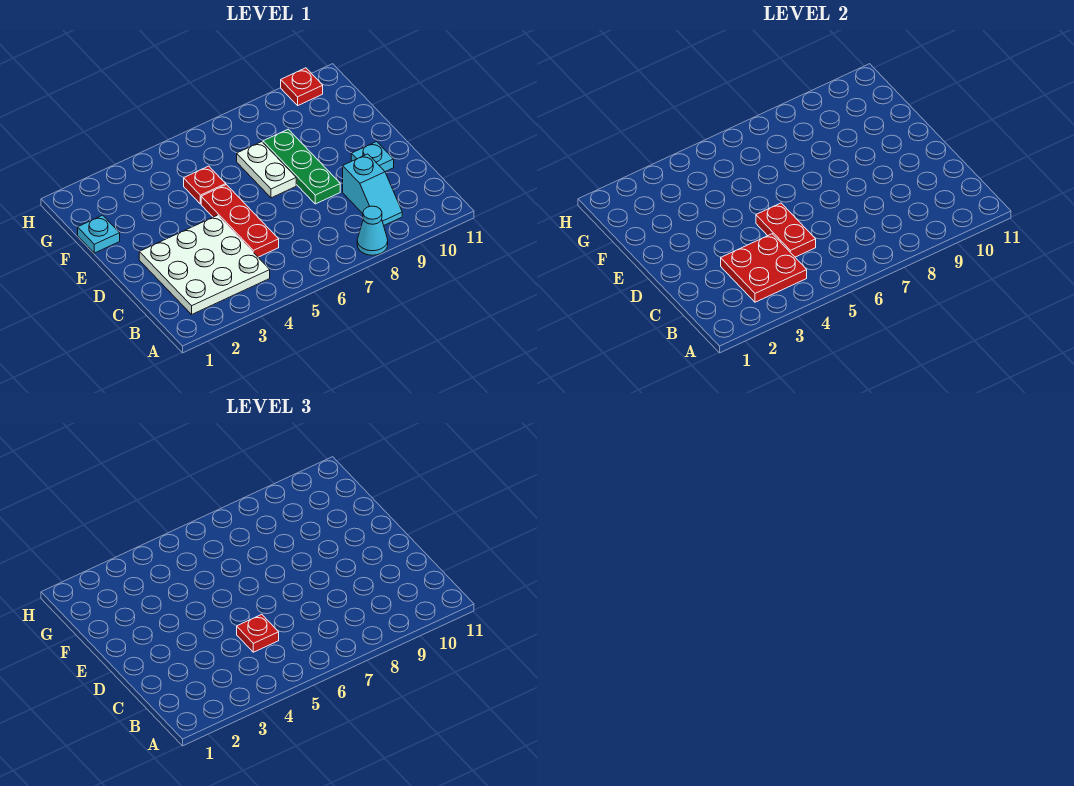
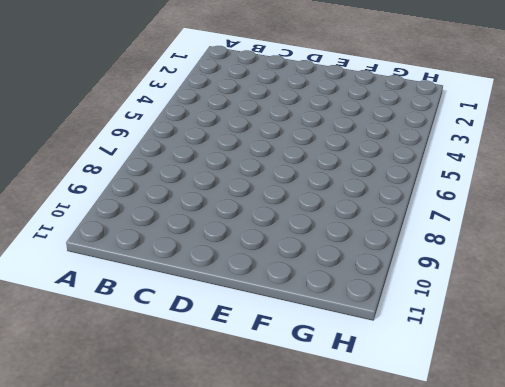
none -> cyan 1x1 cone [357,206,388,255]
none -> white 3x3 plate [139,215,270,314]
none -> cyan 1x2 slope [343,154,402,225]

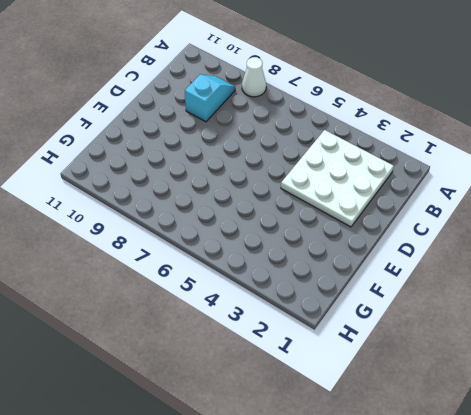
white 1x1 cone [242,57,266,97] -> cyan 1x1 cone [357,206,388,255]
none -> red 1x3 plate [201,185,279,257]
none -> green 1x3 plate [263,129,340,204]
none -> cyan 1x1 plate [351,142,394,172]

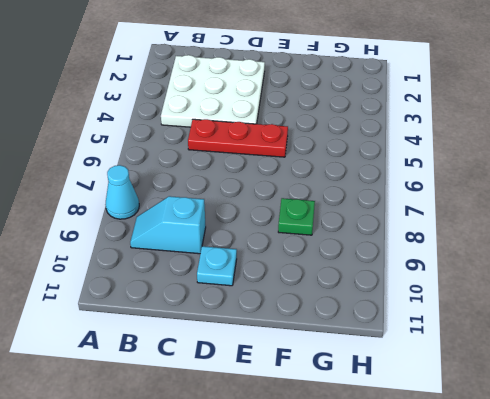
green 1x1 plate [278,198,315,235] -> green 1x3 plate [263,129,340,204]
none -> white 1x2 plate [237,142,296,198]
none -> cyan 1x1 plate [78,215,120,253]
none -> red 1x1 plate [184,166,226,204]

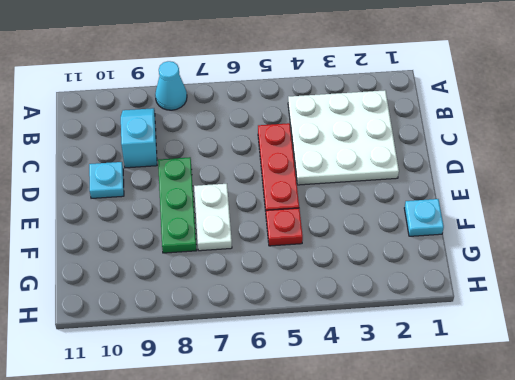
none -> red 1x1 plate [281,68,323,105]
none -> red 2x2 plate [721,234,807,302]
none -> red 1x2 plate [756,203,816,257]

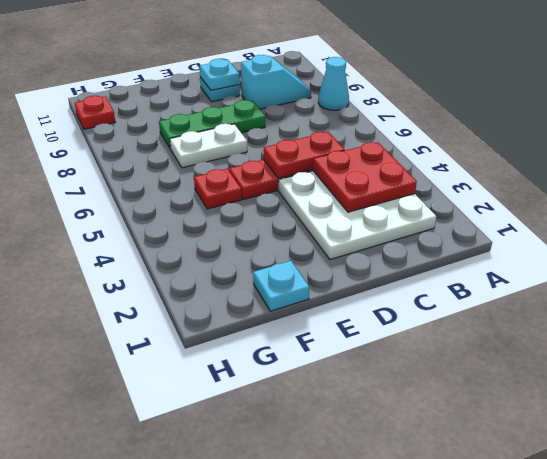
cyan 1x1 plate [200,59,240,90] -> none
none -> red 1x1 plate [237,614,279,652]

